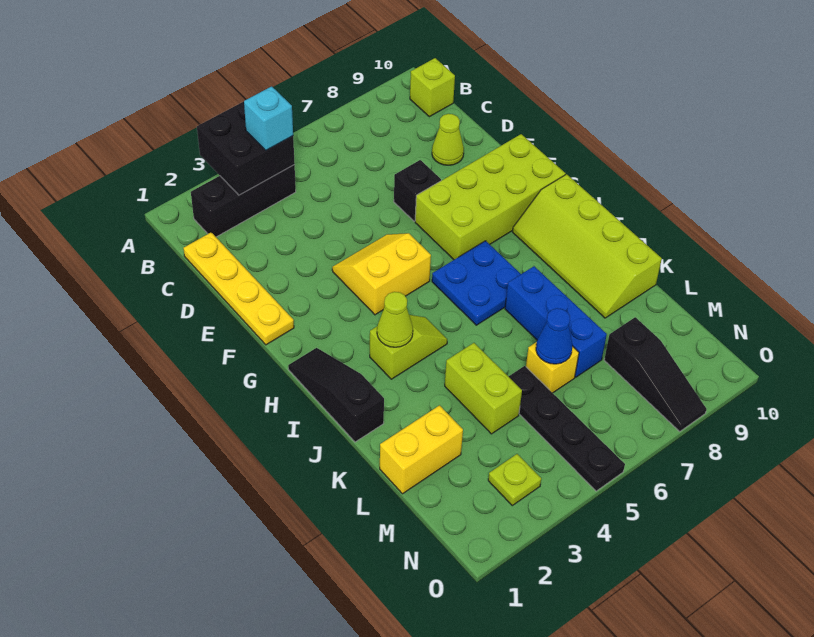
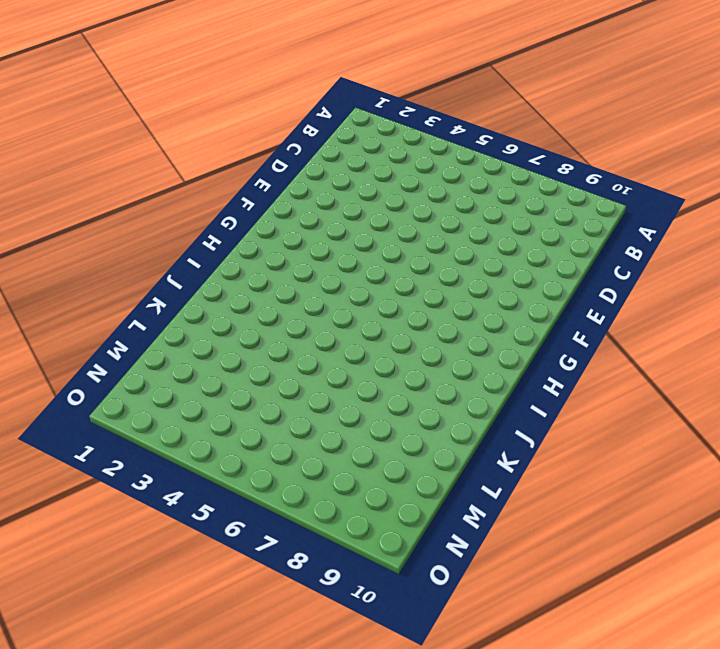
none -> black 1x3 brick [191,165,296,237]
none -> lime 1x1 brick [410,58,455,117]
none -> yellow 1x4 plate [183,232,294,345]

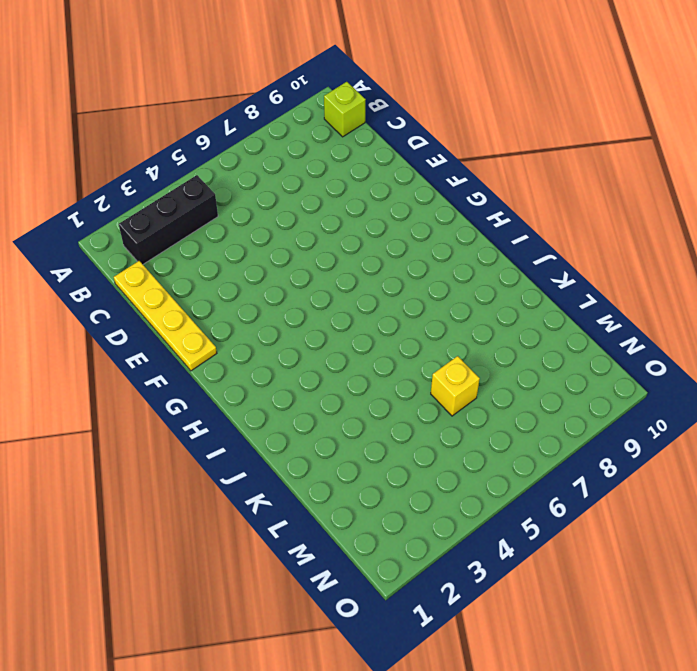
none -> lime 1x1 cone [432,114,464,165]
none -> black 1x1 brick [394,160,441,221]
none -> yellow 2x2 slope [332,233,431,315]

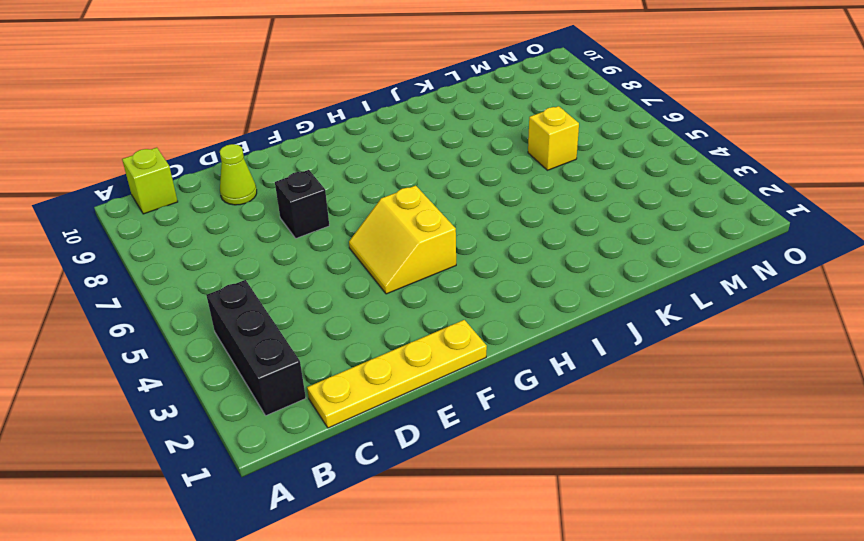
none -> lime 2x4 brick [415,134,565,260]
none -> black 1x3 slope [288,348,384,442]
none -> blue 2x2 plate [432,241,521,325]

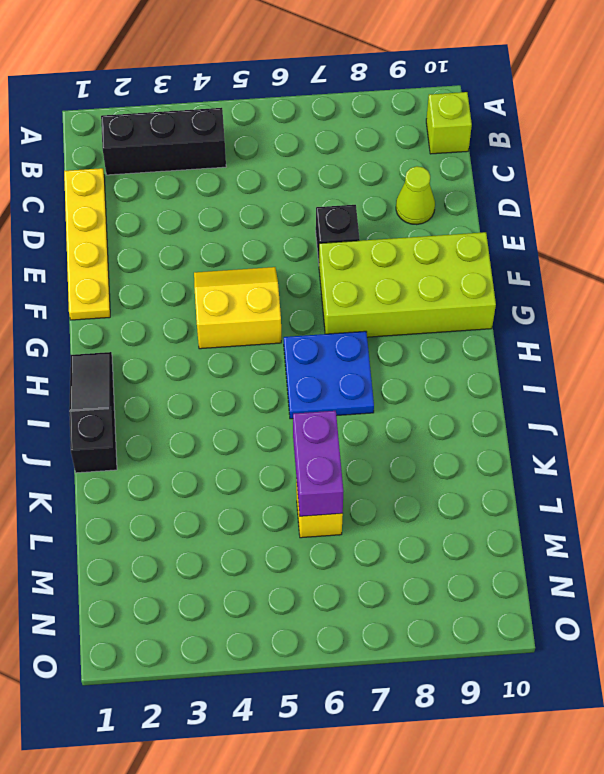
purple 1x2 brick [293,411,343,516] -> blue 1x1 cone [536,308,572,364]
none -> lime 2x4 slope [512,174,662,318]
none -> lime 1x2 slope [370,315,447,379]
none -> blue 1x3 brick [505,266,607,377]

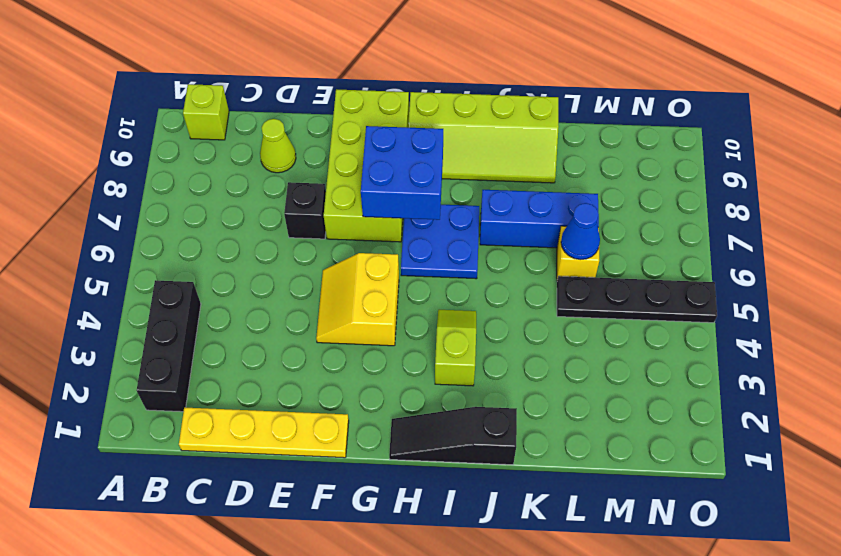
blue 2x2 brick [361,126,443,220] -> none
none -> lime 1x2 brick [445,343,522,434]
none -> yellow 1x2 brick [380,405,463,494]
none -> black 1x3 slope [604,317,707,432]

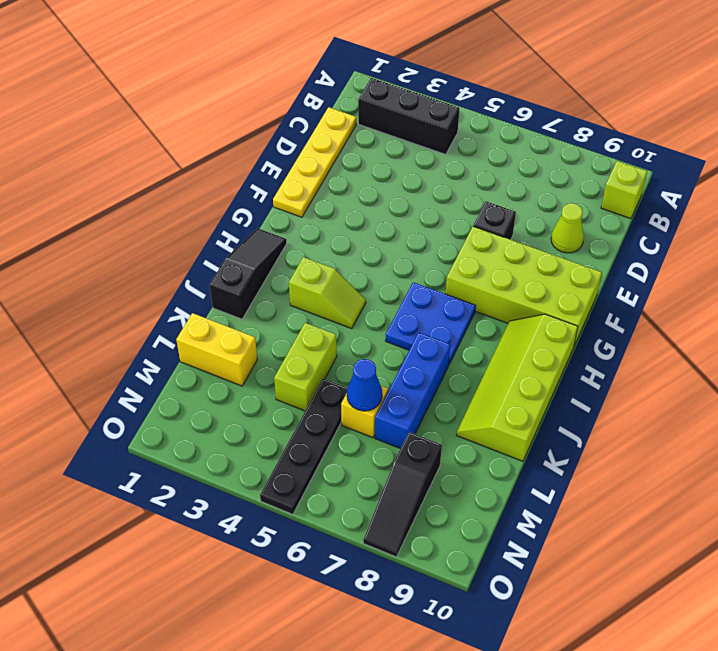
none -> yellow 2x2 slope [332,233,431,315]
none -> lime 1x1 plate [488,454,541,505]
none -> black 2x2 brick [197,102,295,195]

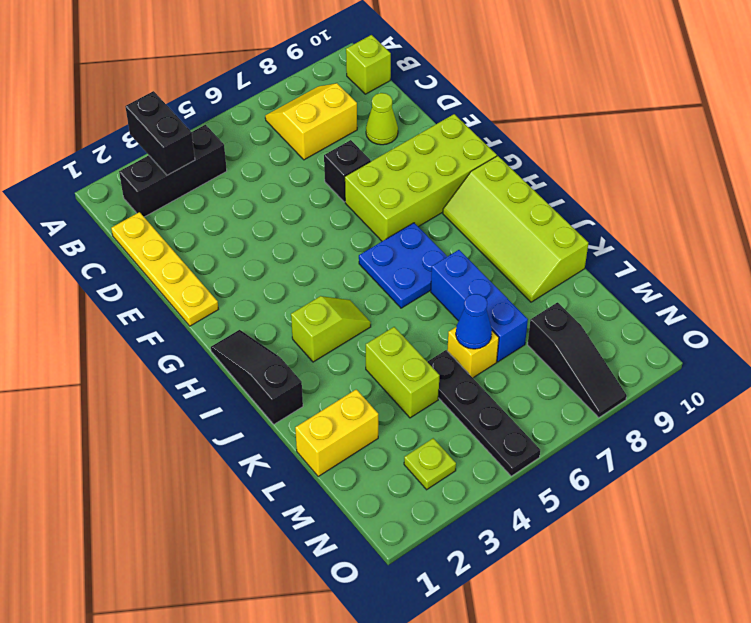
black 1x2 brick [125,91,195,175] -> black 2x2 brick [197,102,295,195]
yellow 2x2 slope [265,83,357,160] -> yellow 2x2 slope moved to [332,233,431,315]
none -> lime 1x1 cone [377,292,413,347]
none -> cyan 1x1 brick [244,86,293,150]

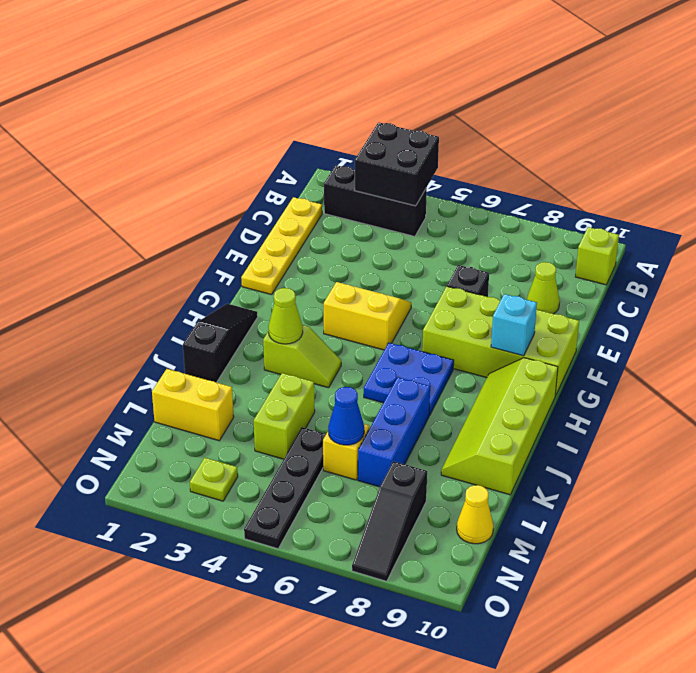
cyan 1x1 brick [491,294,537,356] -> cyan 1x1 brick moved to [244,86,293,150]
yellow 1x1 cone [457,485,493,544] -> none

